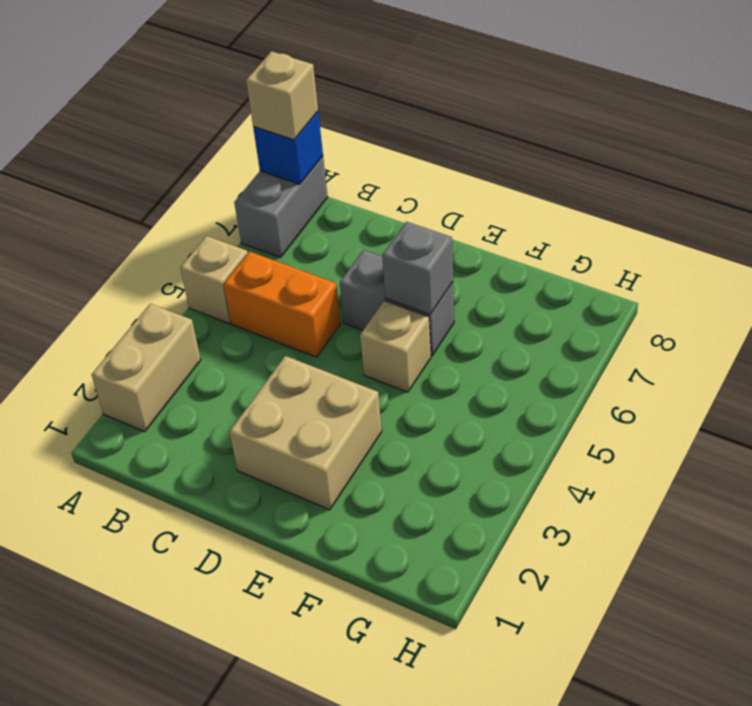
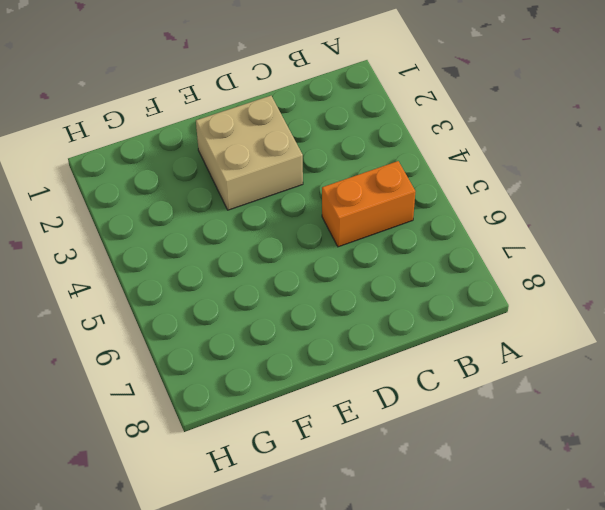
none -> tan 1x2 brick [92,304,201,432]
none -> tan 1x1 brick [180,236,248,323]

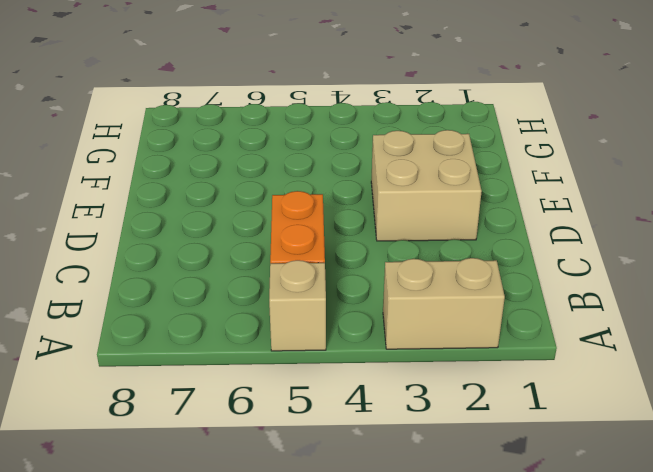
none -> grey 1x2 brick [234,156,328,257]
none -> grey 1x2 brick [340,250,454,356]

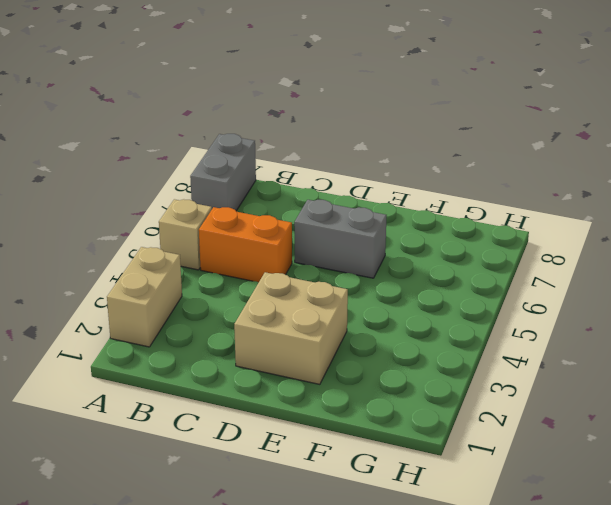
none -> tan 1x1 brick [360,301,431,392]
none -> blue 1x1 brick [253,112,323,184]

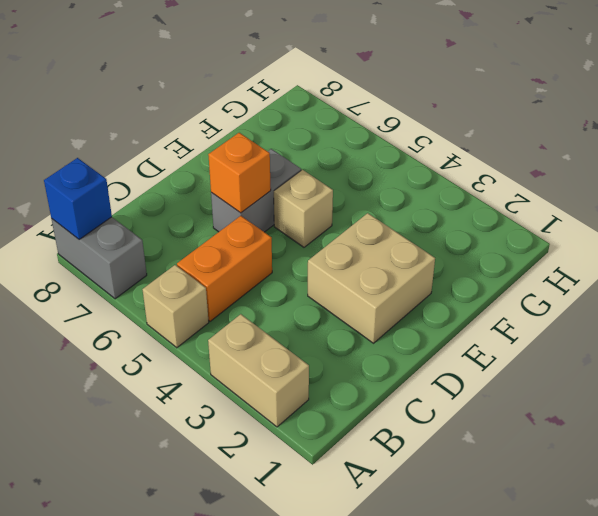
orange 1x1 brick [208,133,271,213] -> none
none -> grey 1x1 brick [382,222,453,315]
none -> tan 1x1 brick [246,51,318,140]

